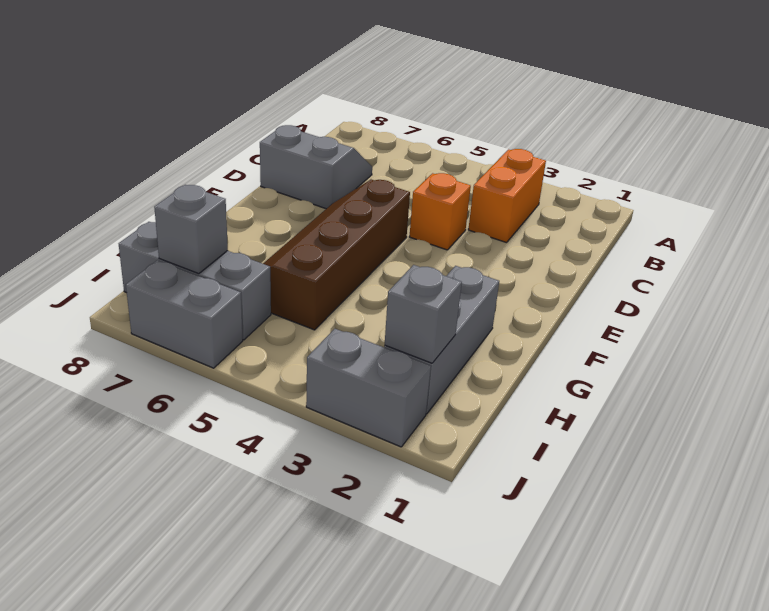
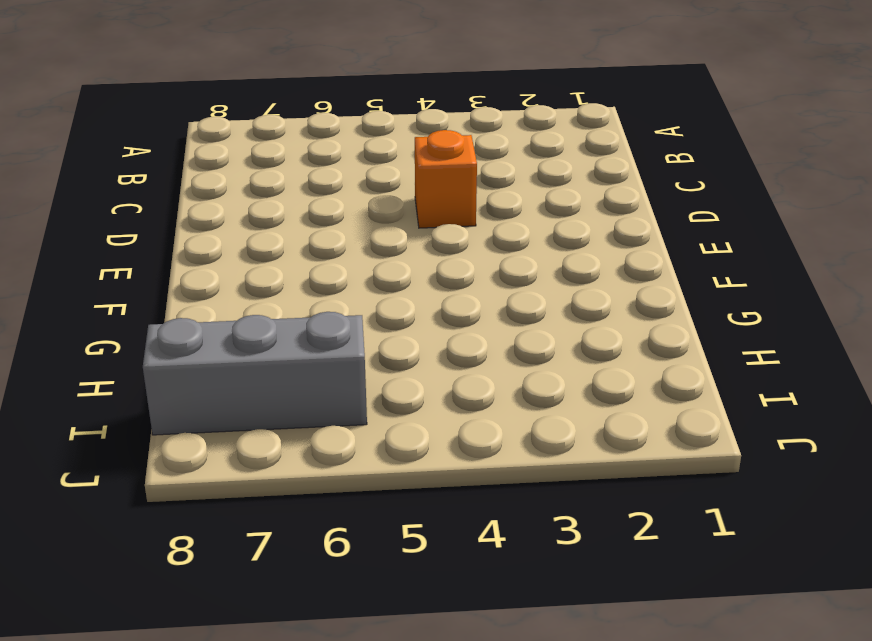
none -> orange 1x2 brick [468,149,546,243]
none -> grey 2x2 slope [260,125,372,209]

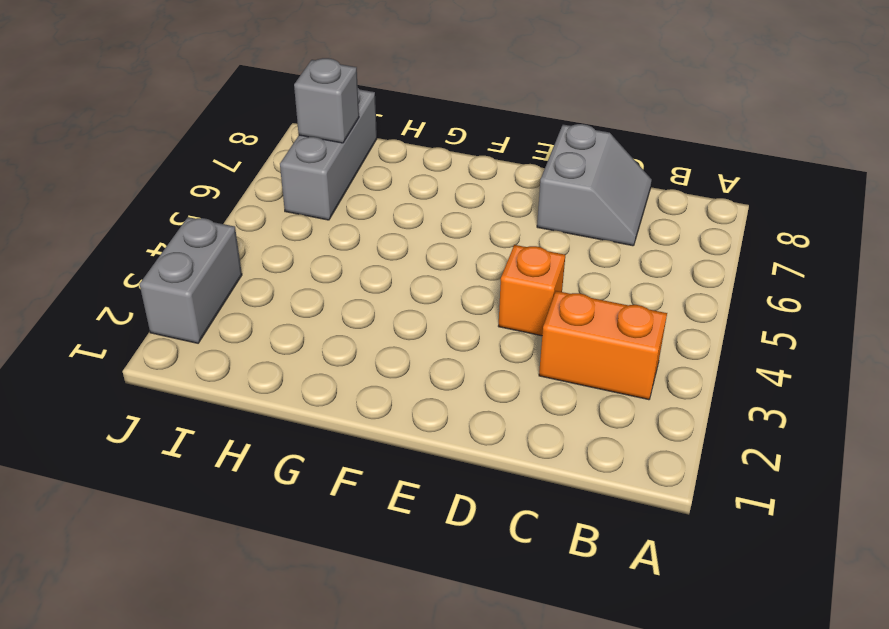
none -> brown 2x4 slope [263,180,410,330]
none -> grey 1x3 brick [384,266,499,414]

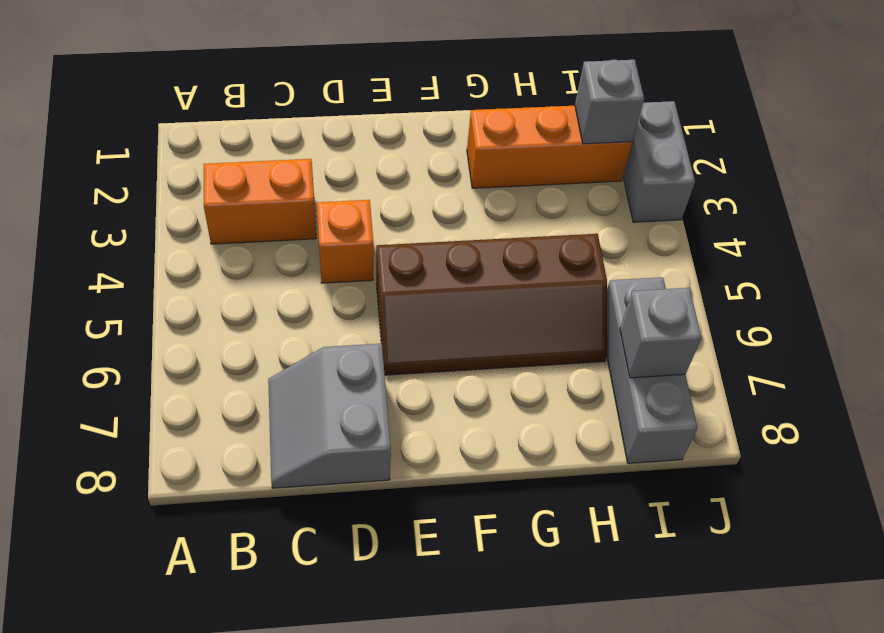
orange 1x3 brick [467,106,632,188] -> grey 1x3 brick [384,266,499,414]
none -> grey 1x2 brick [126,260,243,368]

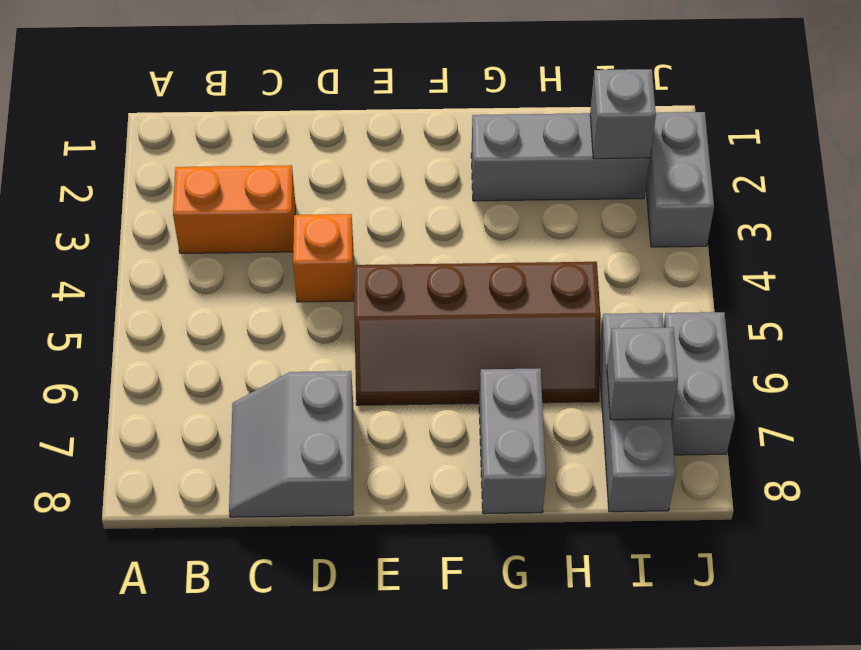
grey 1x2 brick [479,368,546,514] -> none

